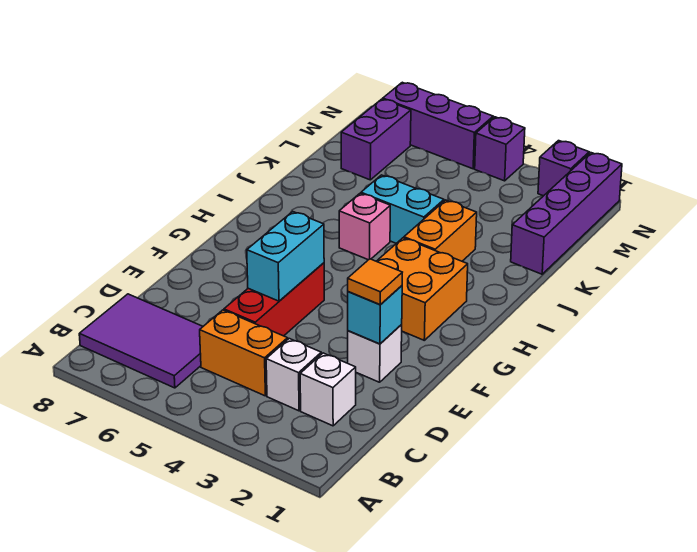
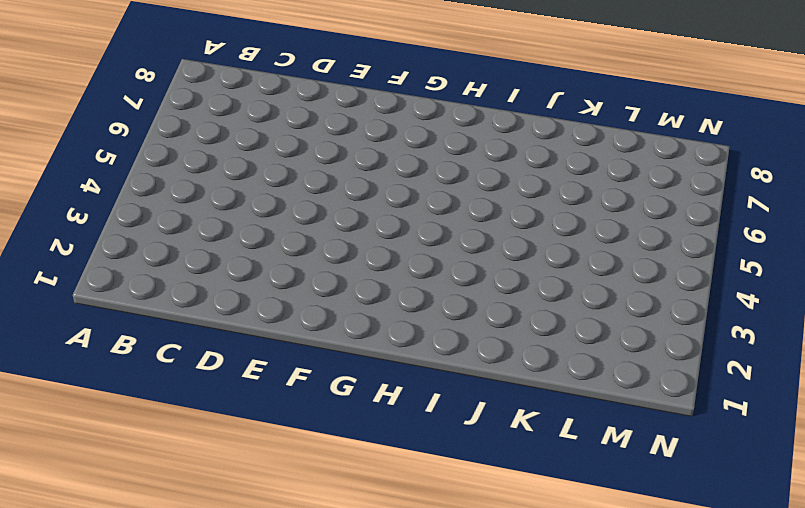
none -> purple 2x3 tile [79,294,203,388]
none -> white 1x1 brick [300,353,356,426]
none -> white 1x1 brick [266,339,321,411]

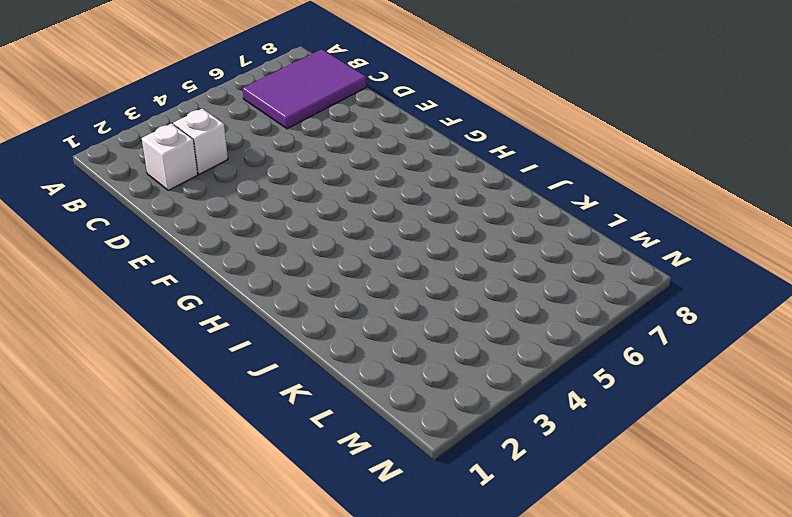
none -> orange 1x2 brick [200,310,288,396]
none -> red 1x3 brick [224,263,324,336]
none -> white 1x1 brick [348,325,402,382]

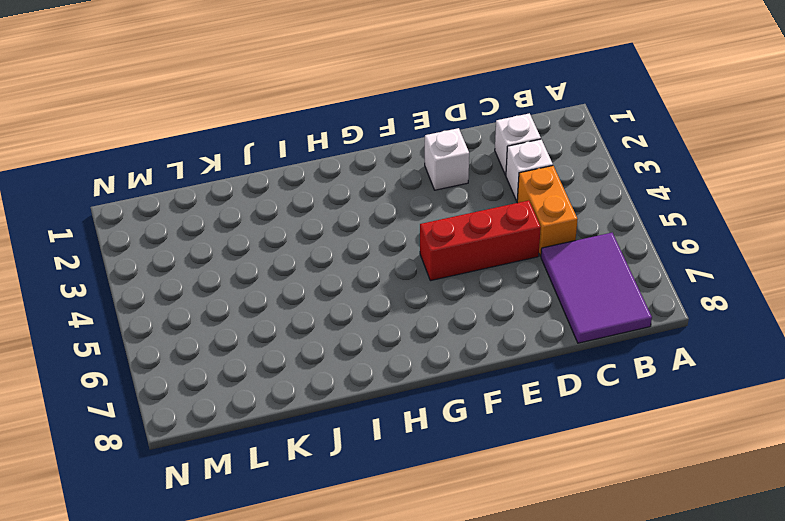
none -> orange 2x2 brick [376,238,468,340]
none -> orange 1x2 brick [404,200,477,261]
none -> pink 1x1 brick [339,193,390,260]

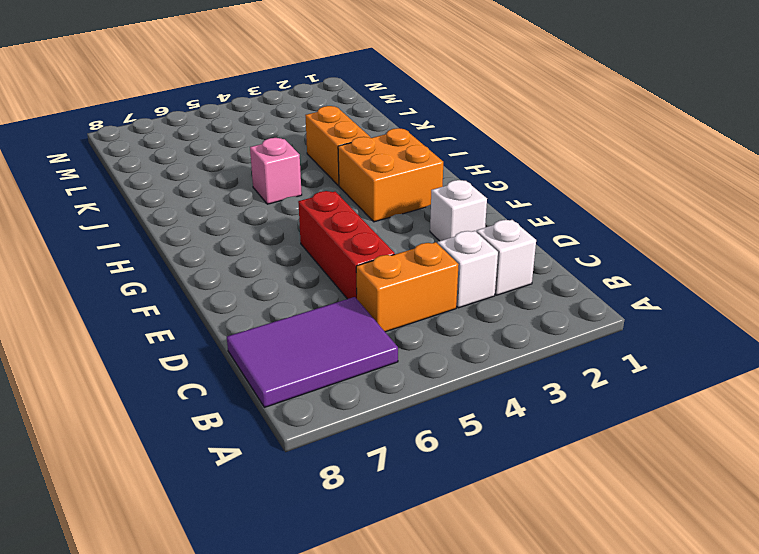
none -> cyan 1x2 brick [361,175,444,243]
none -> purple 1x4 brick [511,153,622,274]
none -> purple 1x2 brick [341,99,411,180]

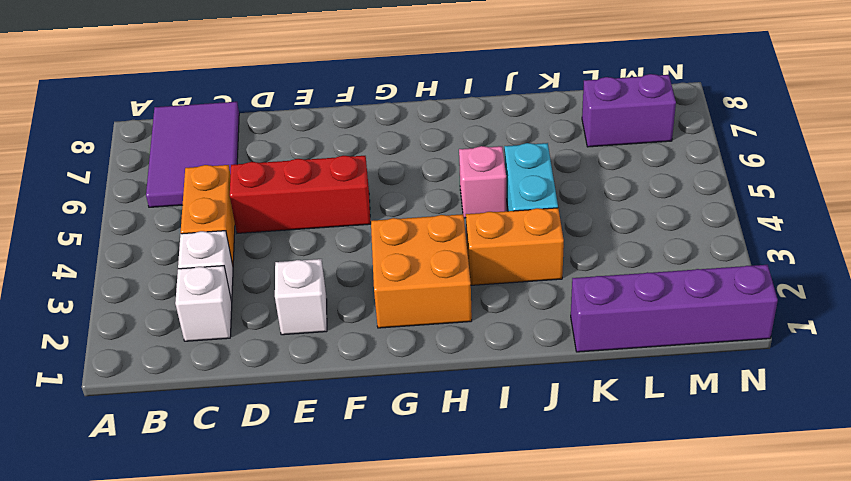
none -> purple 1x1 brick [538,141,589,196]
none -> purple 1x1 brick [475,117,525,181]
none -> purple 1x3 brick [383,82,493,169]

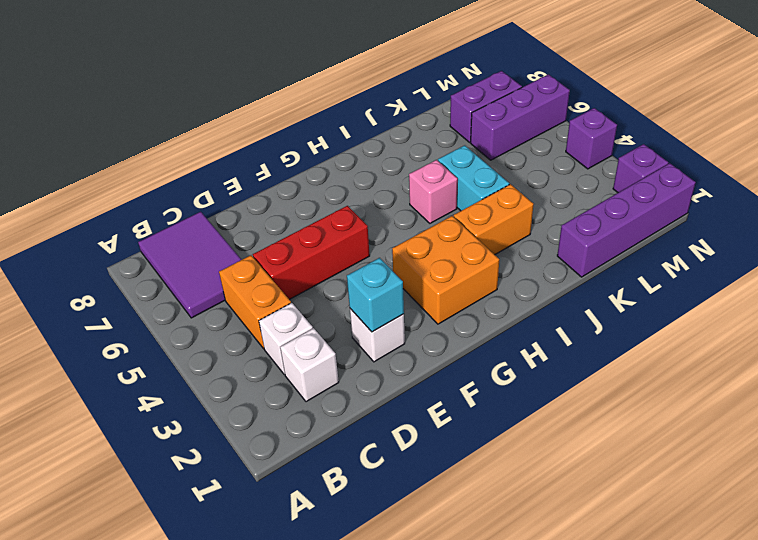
purple 1x3 brick [471,74,570,160] -> purple 1x3 brick turned to [383,82,493,169]
none -> cyan 1x2 brick [247,212,324,301]
none -> orange 1x1 tile [348,259,402,305]

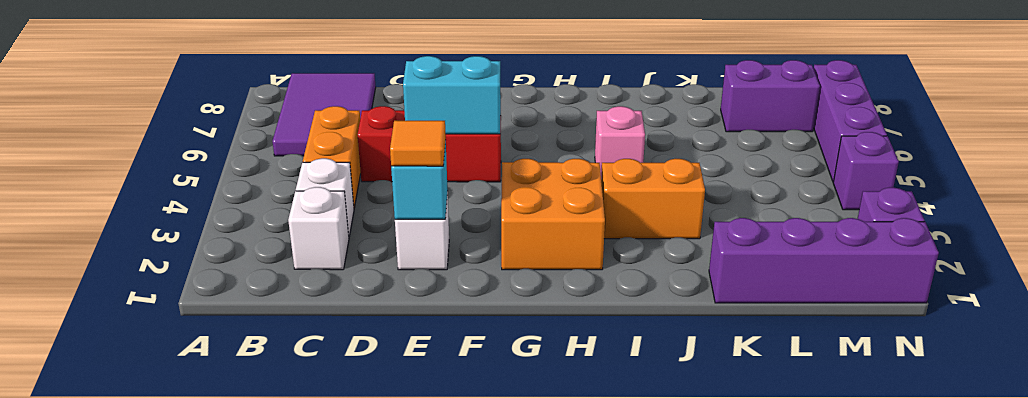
none -> cyan 1x2 brick [361,175,444,243]

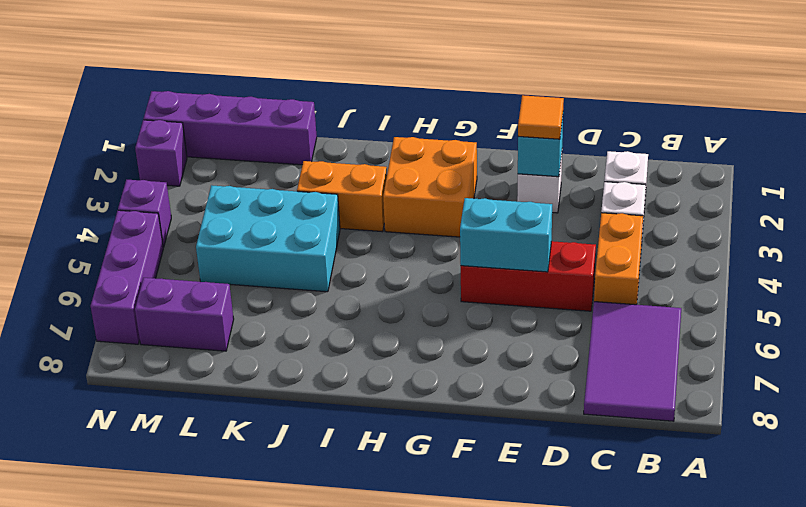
cyan 2x3 brick [196,185,340,292] -> cyan 1x2 brick [361,175,444,243]
none -> pink 1x1 brick [339,193,390,260]

